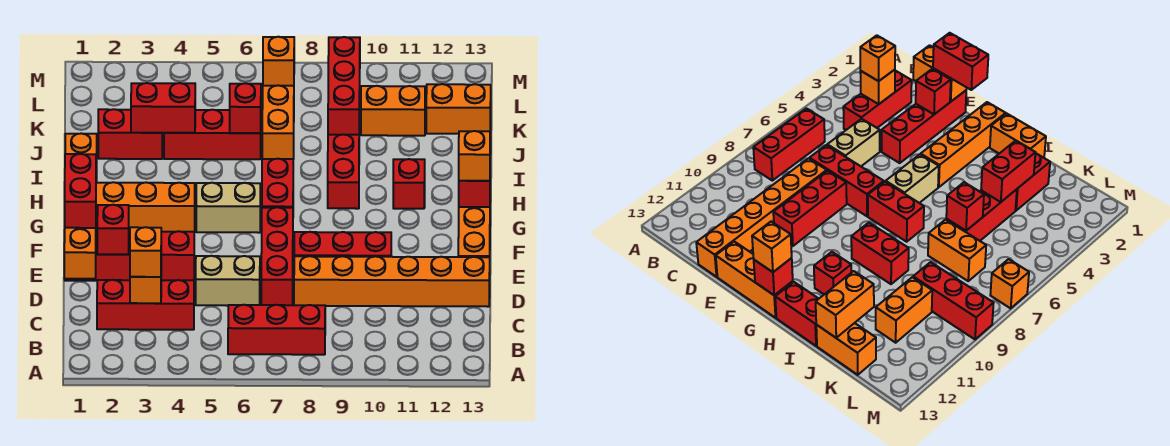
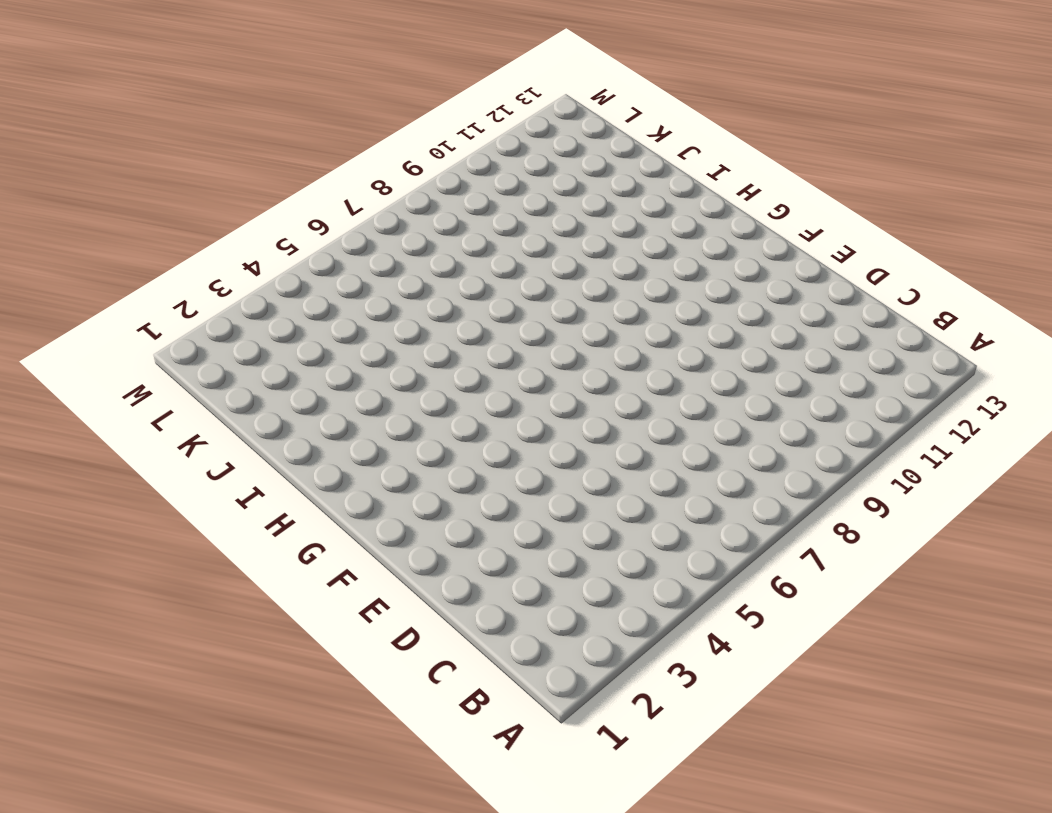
none -> red 1x3 brick [228,305,325,355]
none -> red 1x3 brick [97,280,194,330]
none -> tan 1x2 brick [196,256,260,306]
none -> red 1x3 brick [261,207,293,305]

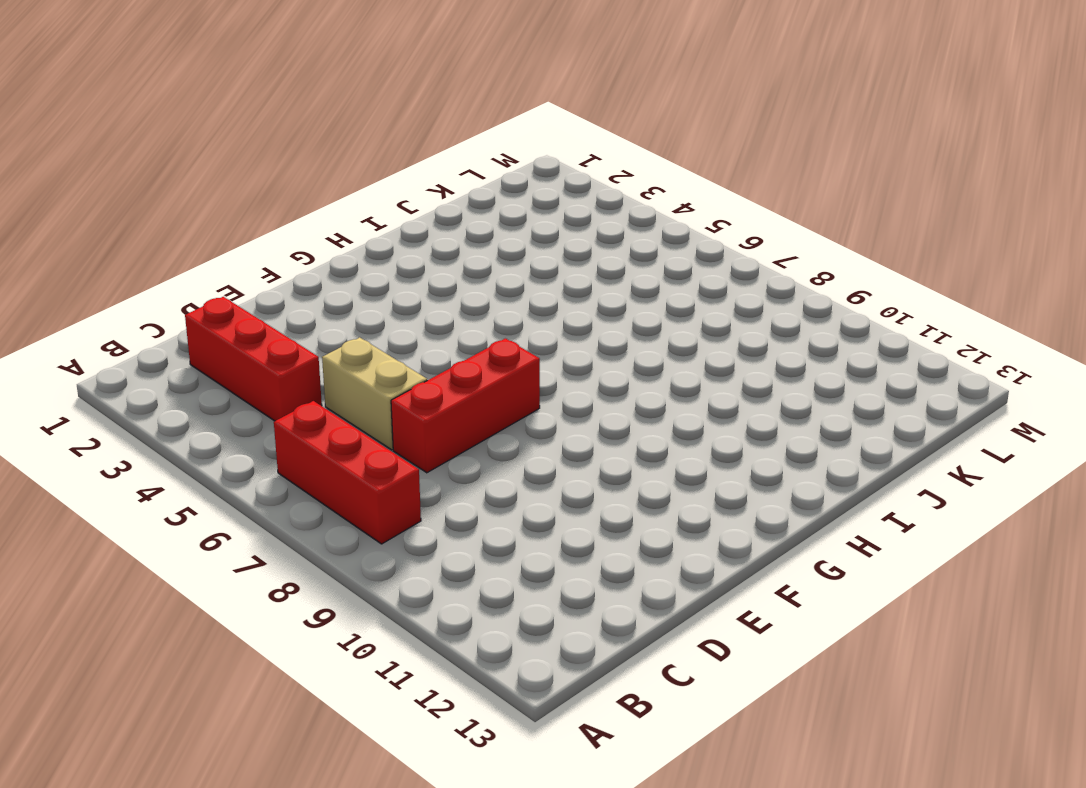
none -> orange 1x6 brick [294,256,490,307]
none -> red 1x4 brick [65,231,194,281]
none -> red 1x3 brick [294,232,391,257]
none -> orange 1x3 brick [458,207,490,257]

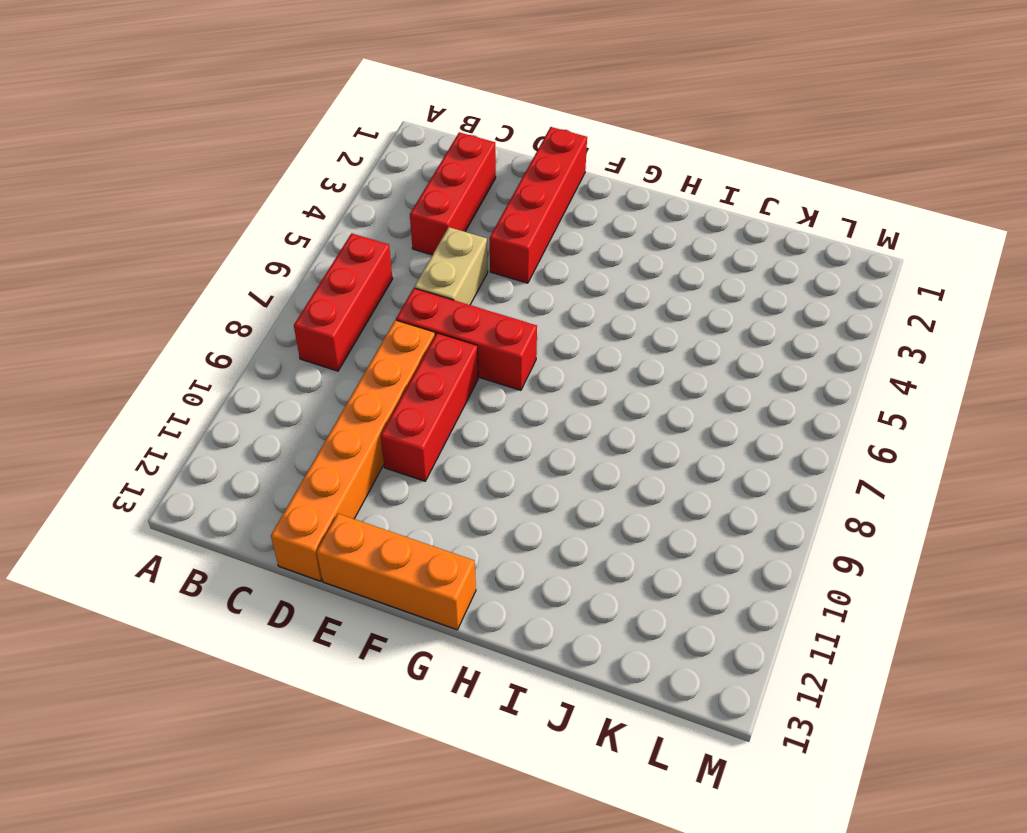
none -> orange 1x4 brick [96,182,195,232]
none -> tan 1x2 brick [196,183,260,233]
none -> red 1x2 brick [262,159,293,208]
none -> orange 1x2 brick [65,133,97,182]

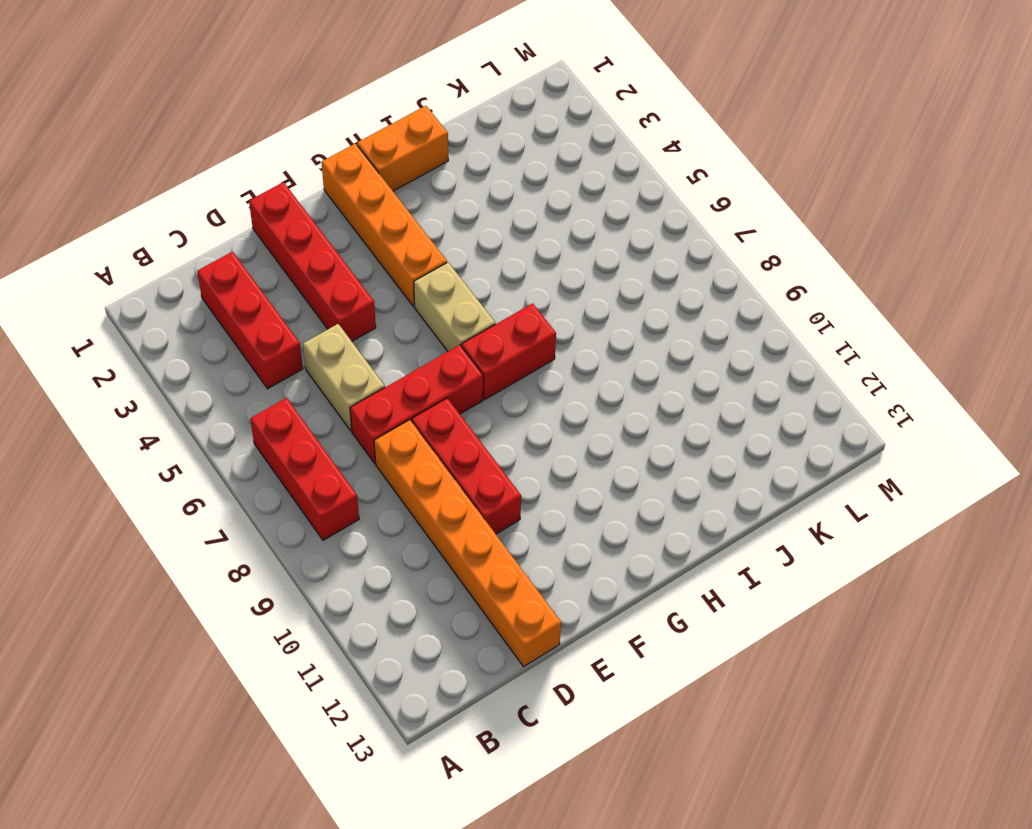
none -> orange 1x3 brick [458,207,490,257]
none -> red 1x2 brick [328,134,359,209]
none -> red 1x1 brick [393,159,425,209]
none -> red 1x2 brick [775,282,819,346]

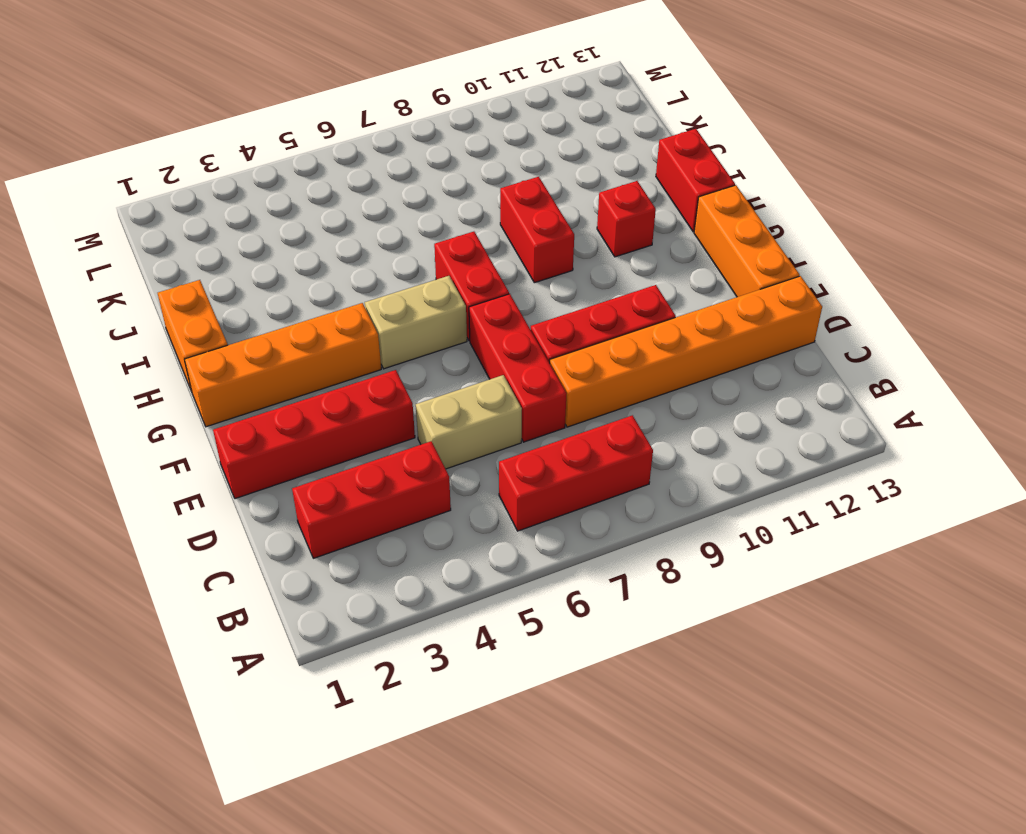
none -> red 1x2 brick [98,109,162,159]
none -> red 1x3 brick [164,110,261,159]
none -> orange 1x2 brick [262,85,294,159]
none -> orange 1x2 brick [816,323,876,375]

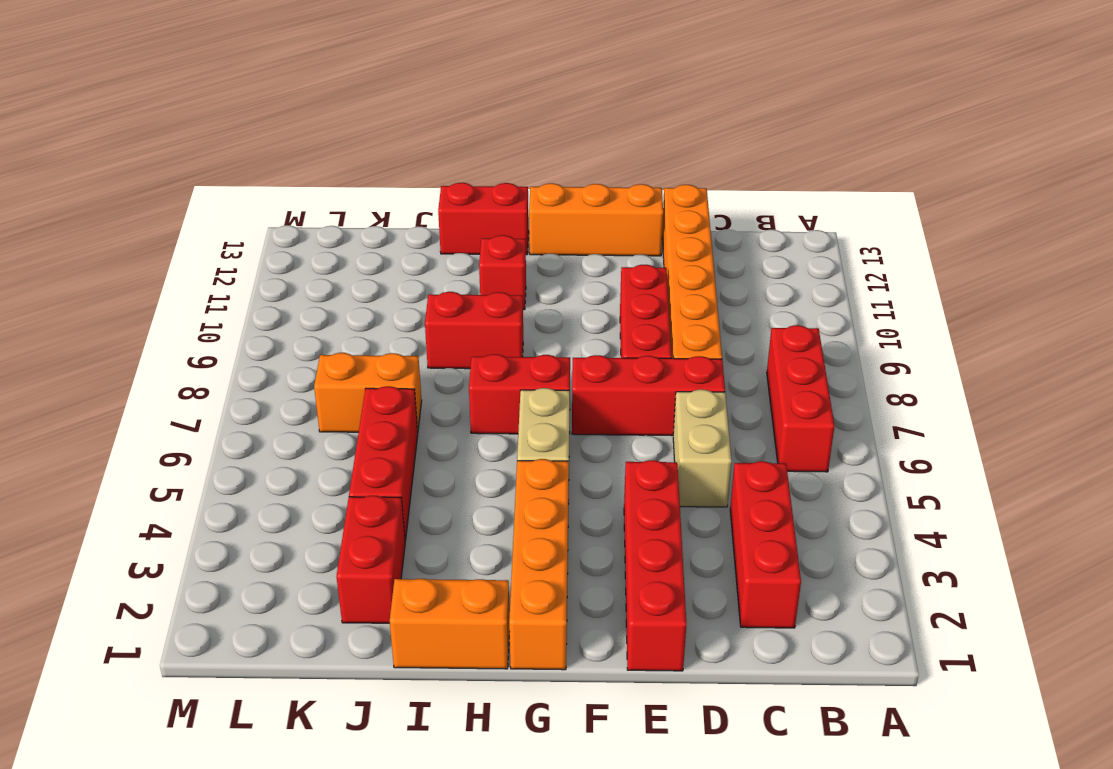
none -> orange 1x2 brick [816,323,876,375]
none -> red 1x3 brick [328,37,360,135]
none -> orange 1x2 brick [361,86,425,136]
none -> orange 1x1 brick [263,37,294,86]

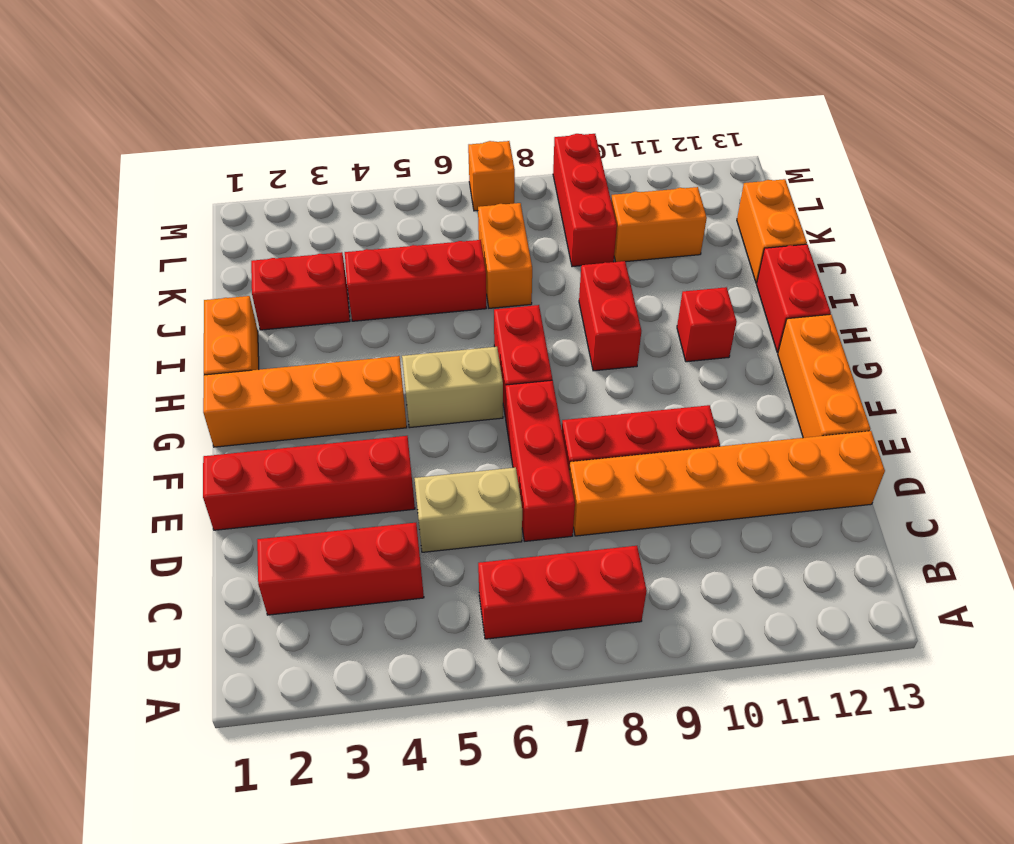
none -> orange 1x1 brick [130,277,161,303]
none -> orange 1x2 brick [64,228,96,279]
none -> red 1x1 brick [97,205,129,254]
none -> red 1x1 brick [459,181,490,207]

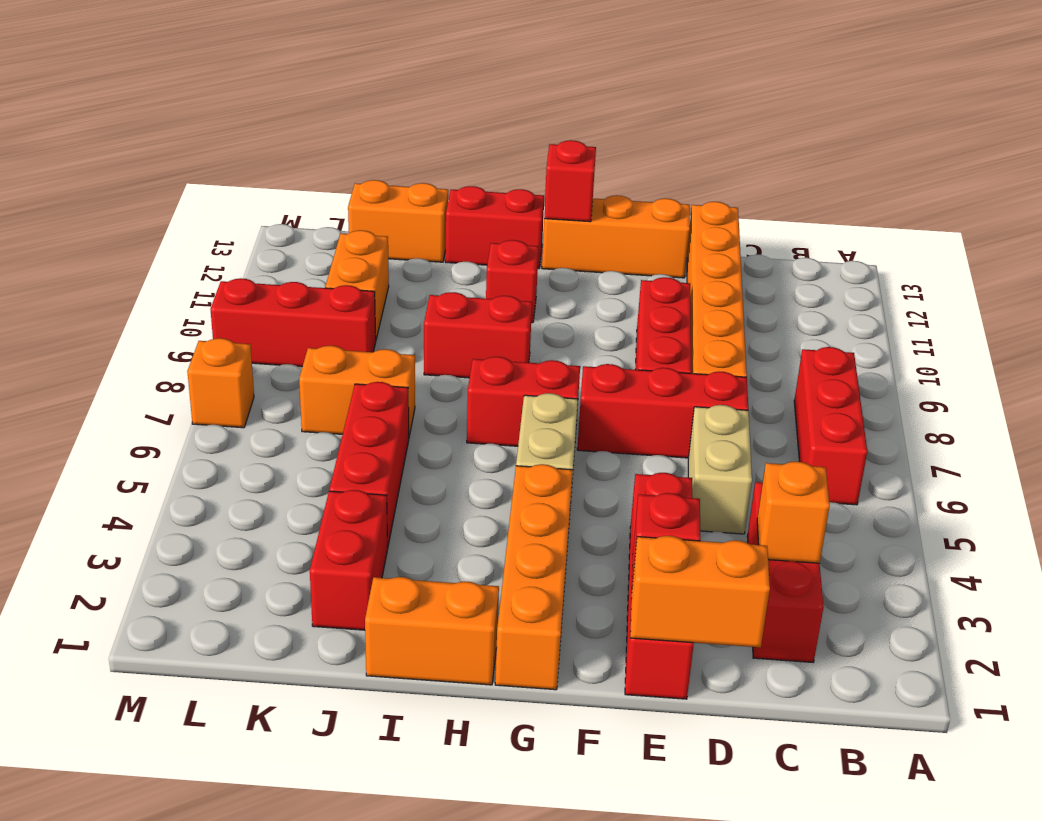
none -> red 1x2 brick [131,83,195,133]
none -> red 1x1 brick [230,83,261,133]
none -> orange 1x2 brick [426,84,491,134]
none -> orange 1x1 brick [130,227,161,277]

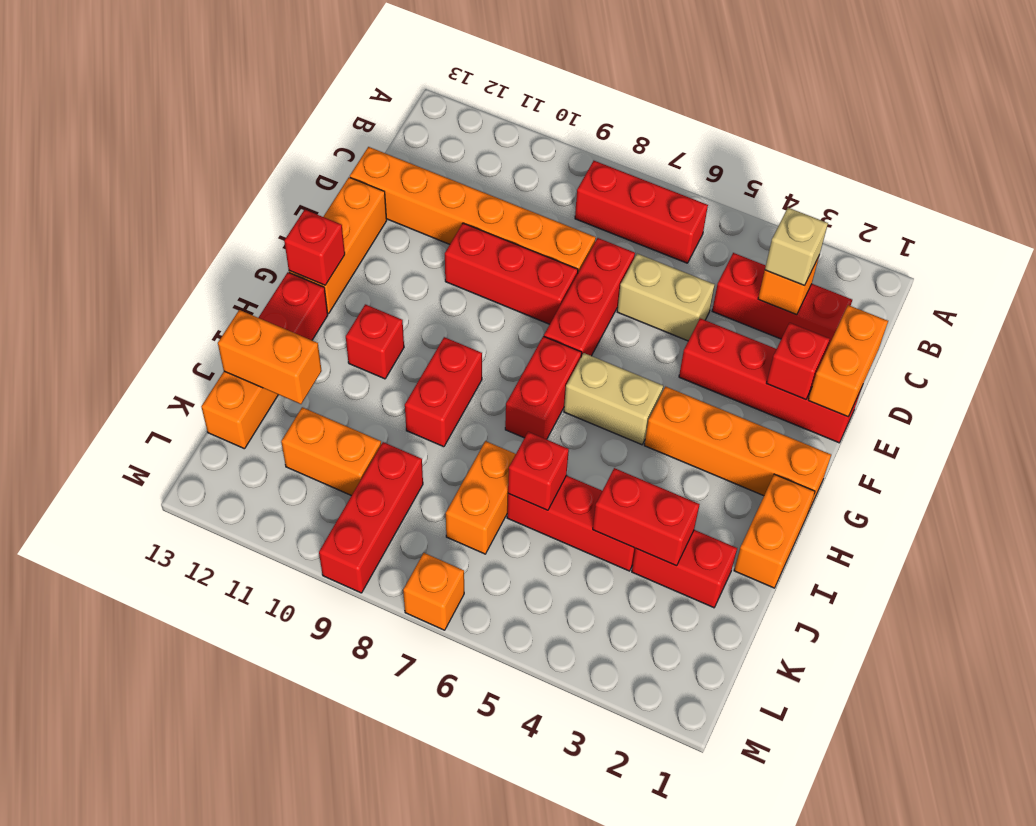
tan 1x1 brick [765,208,828,286] -> orange 1x1 brick [130,227,161,277]
none -> red 1x2 brick [65,154,96,228]
none -> orange 1x1 brick [459,131,490,181]

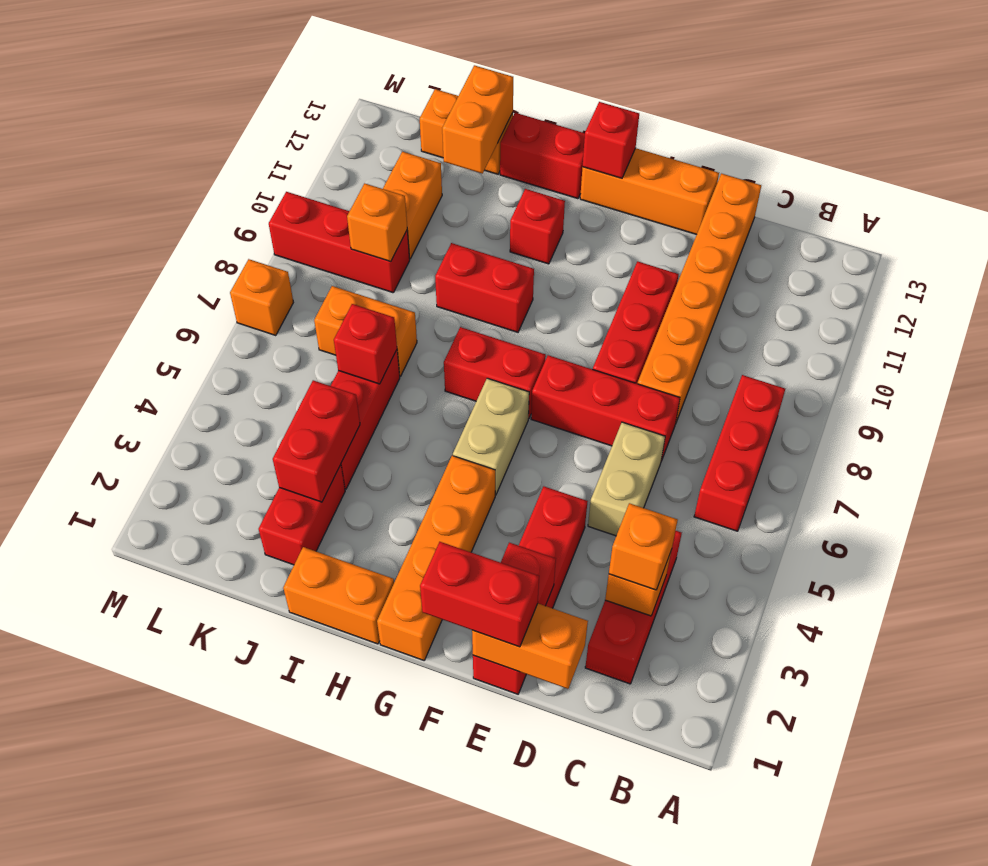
orange 1x1 brick [347,183,407,262] -> orange 1x1 brick moved to [459,131,490,181]

